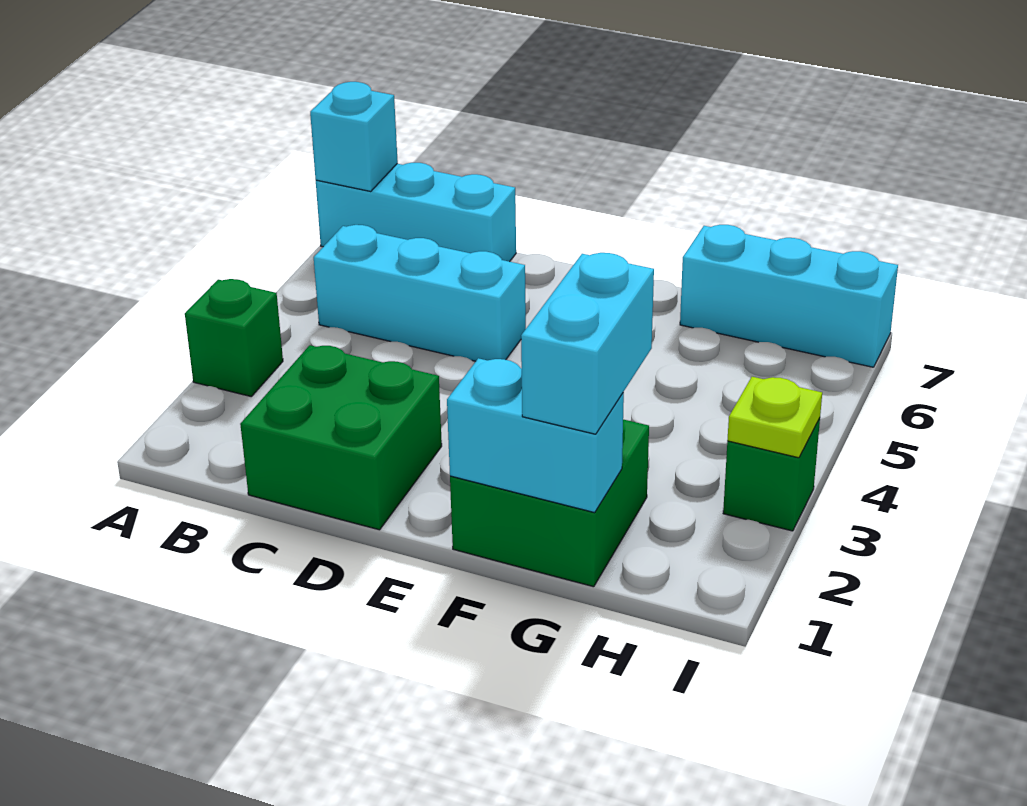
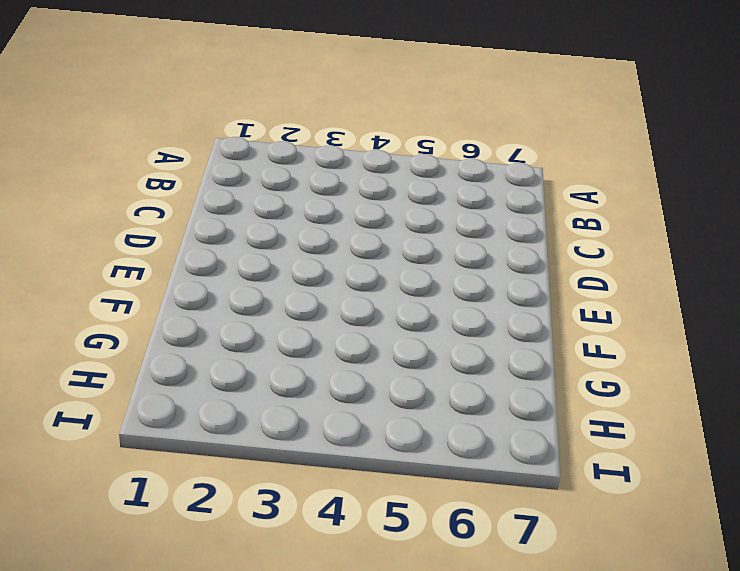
none -> green 1x1 brick [185,279,283,396]
none -> cyan 1x3 brick [316,163,516,262]

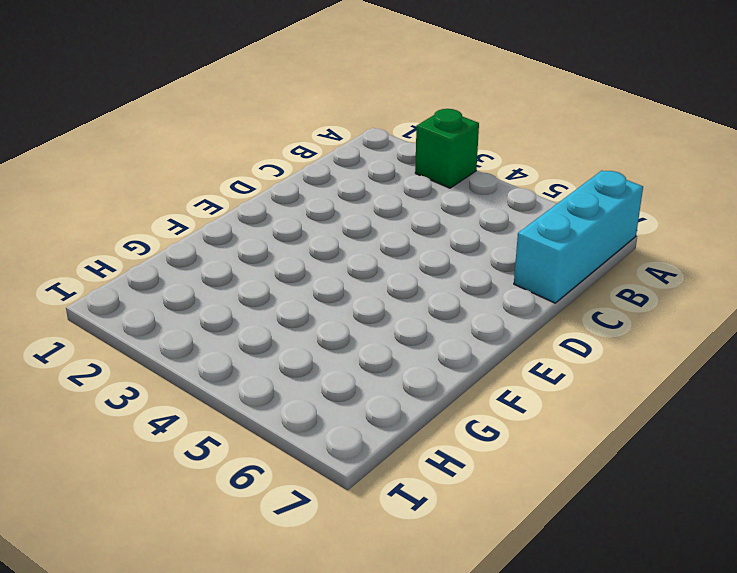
none -> cyan 1x3 brick [314,225,526,361]
none -> green 2x2 brick [240,345,442,530]

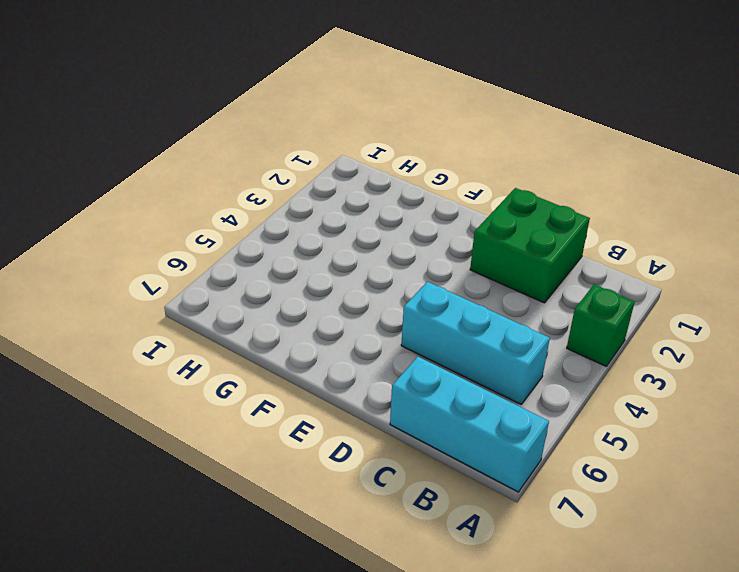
none -> green 2x2 brick [450,420,649,587]
none -> cyan 1x3 brick [680,225,898,367]

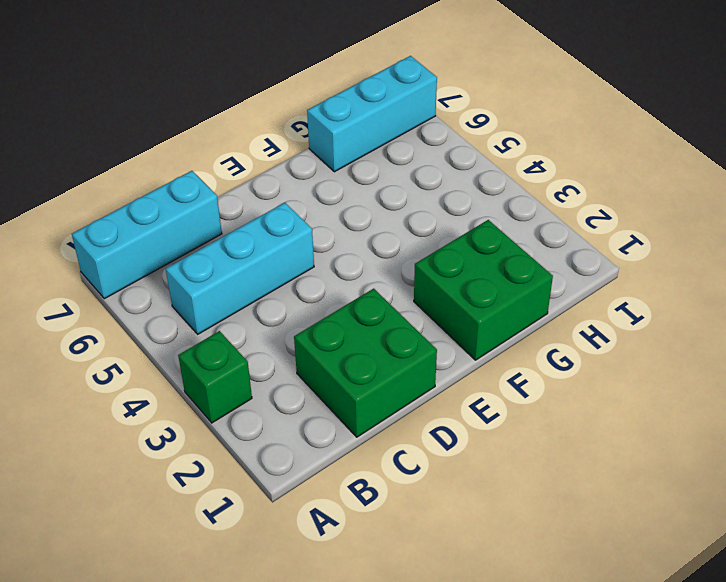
none -> green 1x1 brick [723,418,820,531]
none -> cyan 1x1 brick [310,82,398,192]

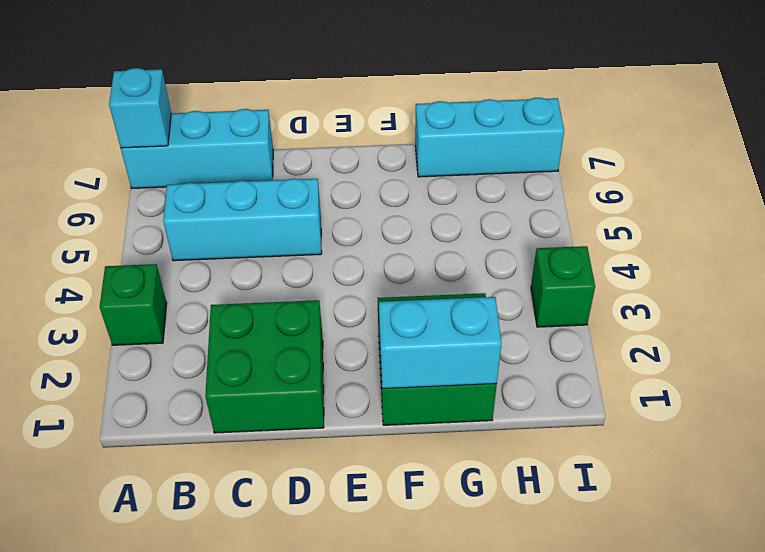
none -> lime 1x1 plate [727,377,822,458]
none -> cyan 1x2 brick [521,253,654,434]

